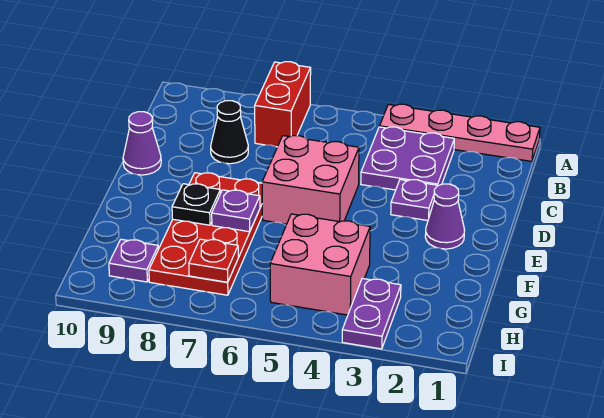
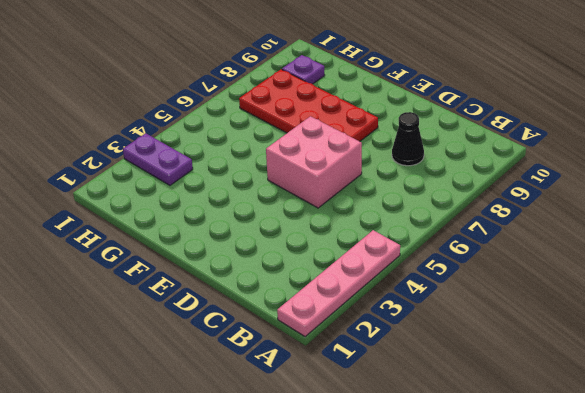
none -> red 1x2 brick [255,62,311,147]
none -> purple 2x2 plate [361,127,454,190]
none -> purple 1x1 plate [391,180,437,221]

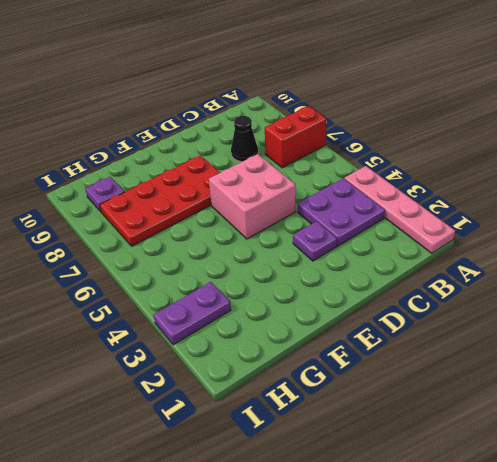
none -> purple 1x1 cone [123,112,161,175]
none -> purple 1x1 cone [425,184,465,249]
none -> pink 2x2 brick [270,214,370,315]

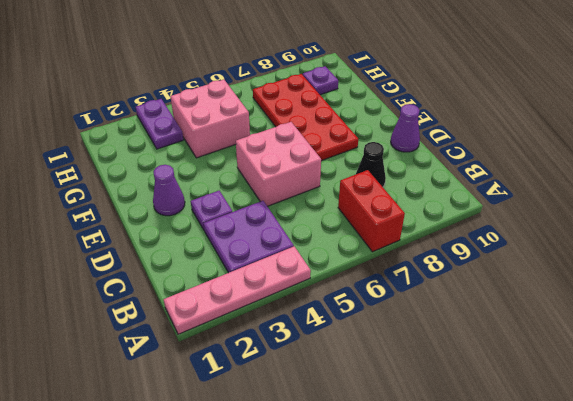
none -> purple 1x1 plate [212,190,260,232]
none -> black 1x1 plate [172,184,220,225]
none -> red 1x1 plate [189,239,238,282]

